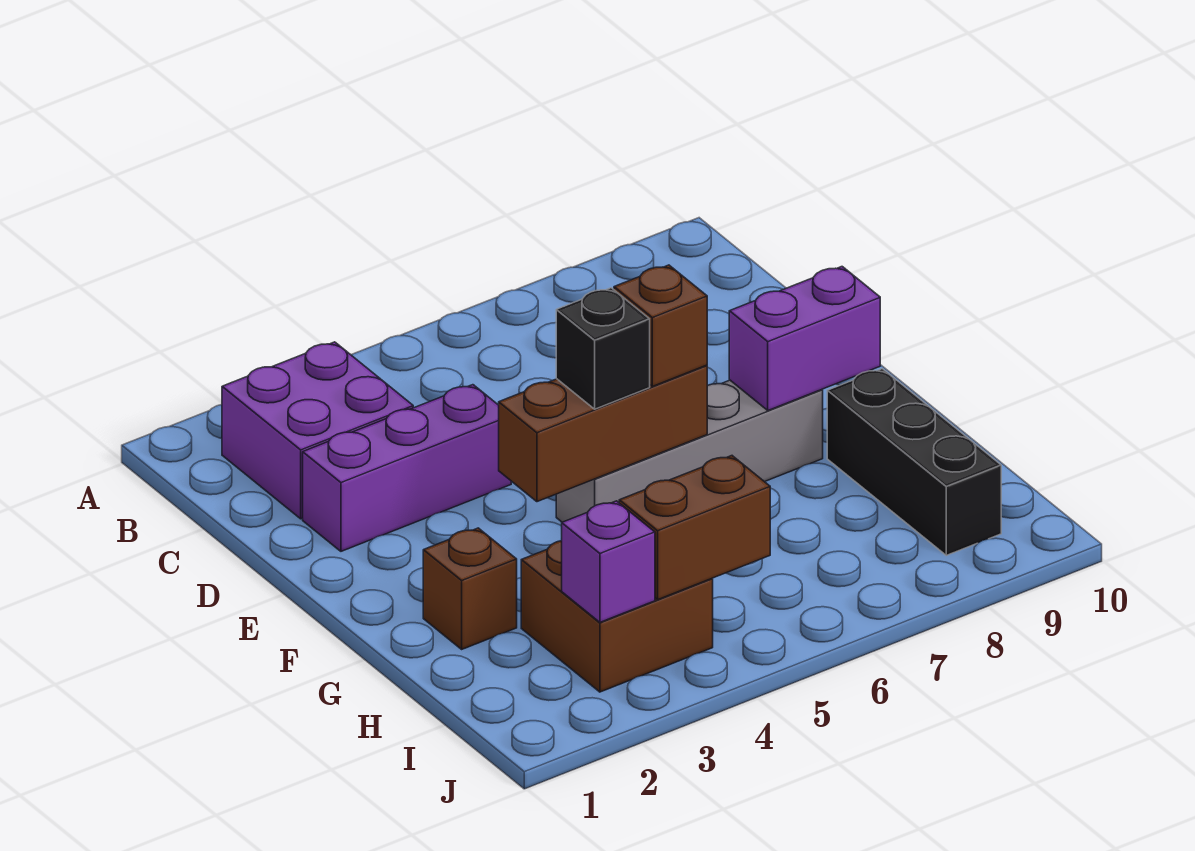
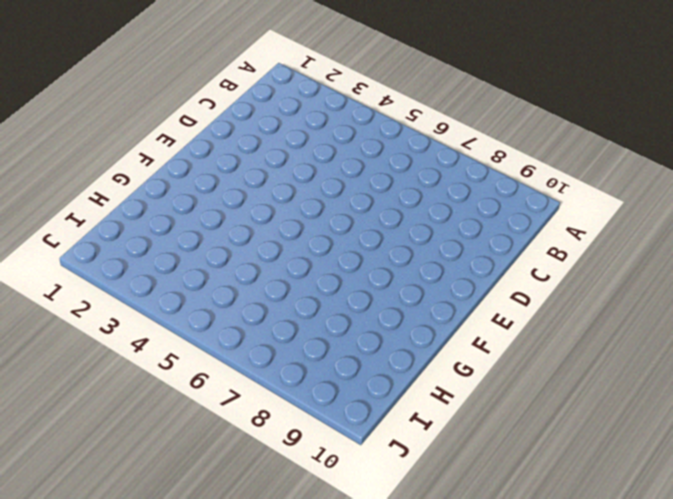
none -> purple 2x2 brick [222,342,413,519]
none -> purple 1x3 brick [303,385,511,551]
none -> grey 1x4 brick [556,380,823,522]

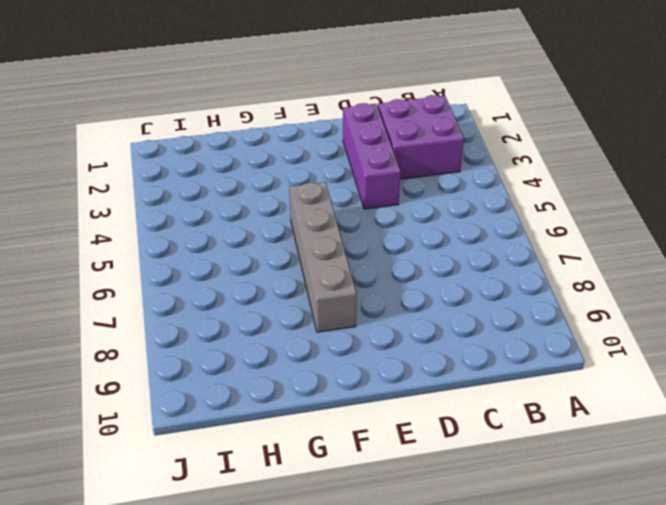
none -> brown 1x1 brick [423,528,517,649]
none -> black 1x3 brick [827,369,1001,555]
none -> brown 2x2 brick [521,541,713,692]

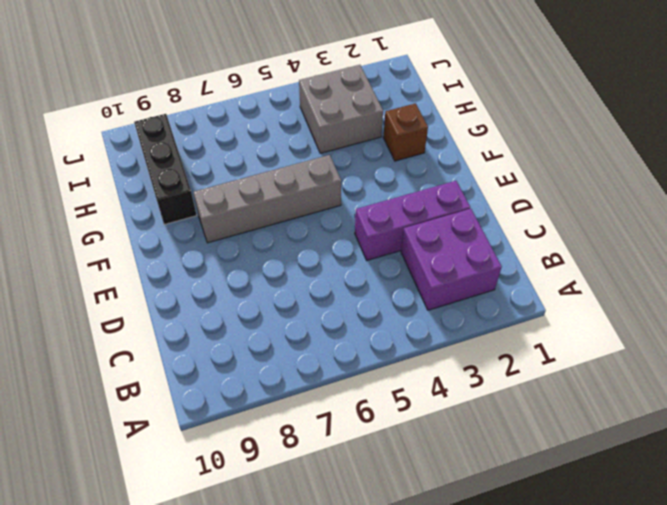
grey 2x2 brick [299,65,383,153] -> brown 2x2 brick [521,541,713,692]
none -> brown 1x3 brick [499,365,707,502]
none -> purple 1x2 brick [729,267,880,410]
none -> purple 1x1 brick [562,501,655,622]

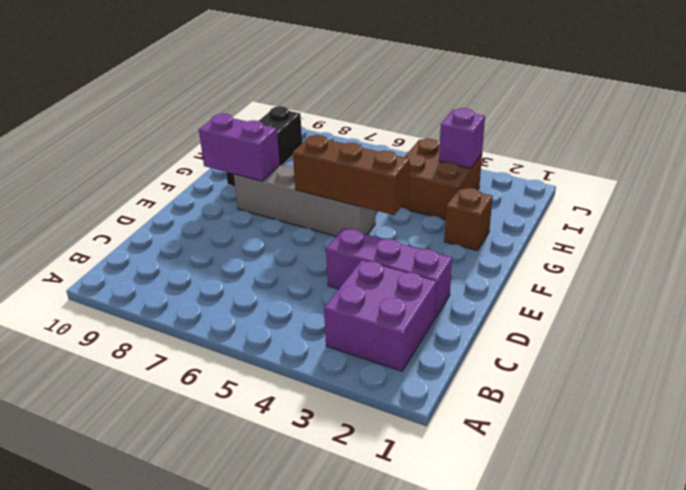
none -> brown 1x2 brick [619,456,770,599]
none -> black 1x1 brick [556,288,650,409]
none -> brown 1x1 brick [614,265,707,386]

